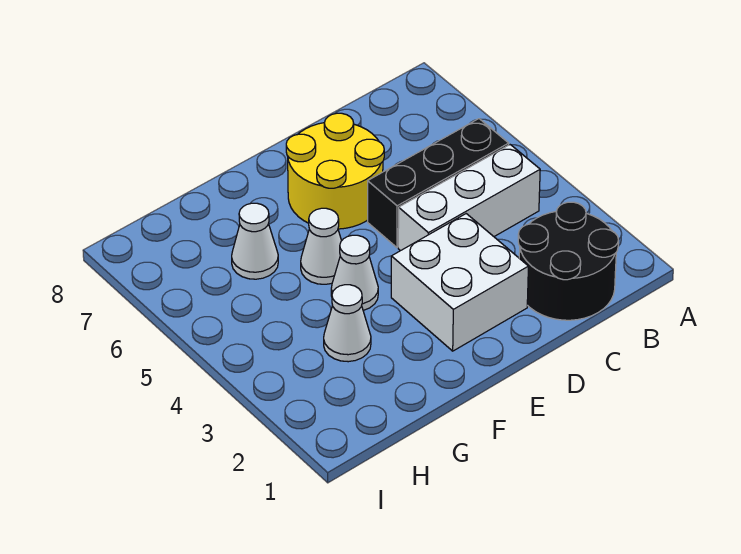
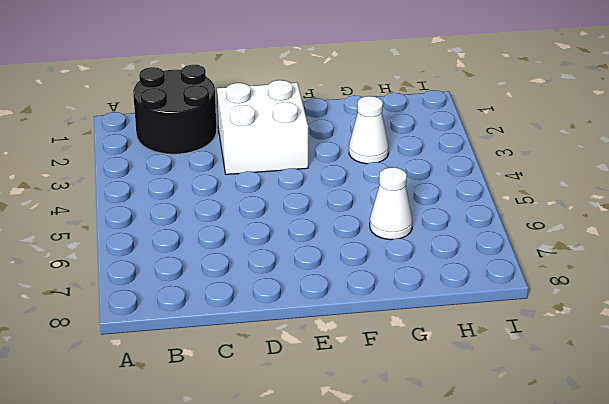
none -> white 1x3 brick [398,145,540,251]
none -> black 1x3 brick [368,119,509,247]

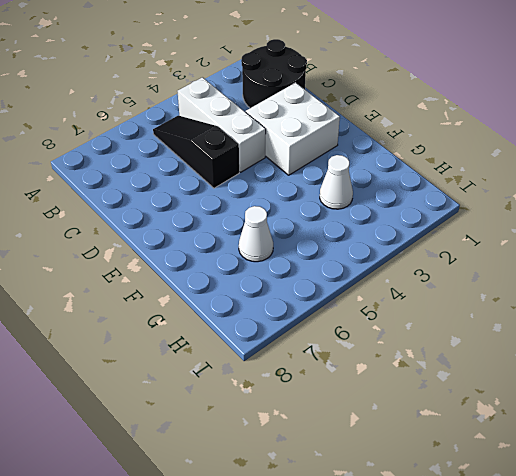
black 1x3 slope [153,116,239,188] -> black 1x3 brick [368,119,509,247]
none -> yellow 2x2 round brick [286,113,384,229]
none -> white 1x1 cone [331,235,378,311]

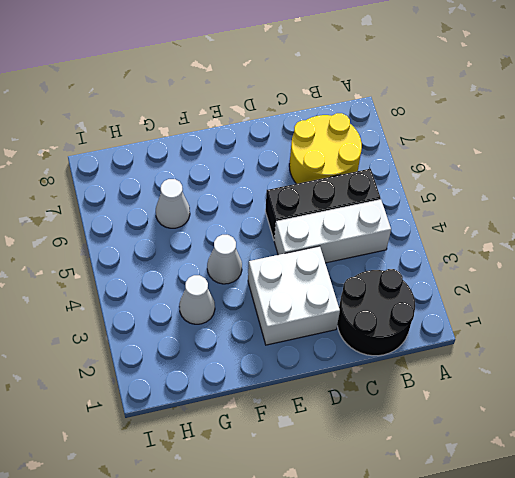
yellow 2x2 round brick [289,113,362,184] -> yellow 2x2 round brick moved to [286,113,384,229]
none -> white 1x1 cone [301,208,341,284]

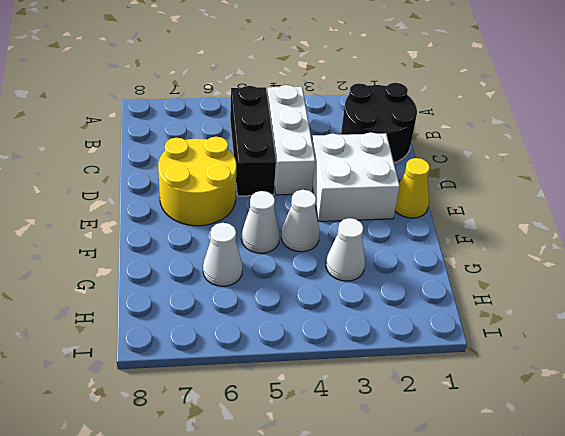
yellow 1x1 cone [395,158,430,218] -> none

